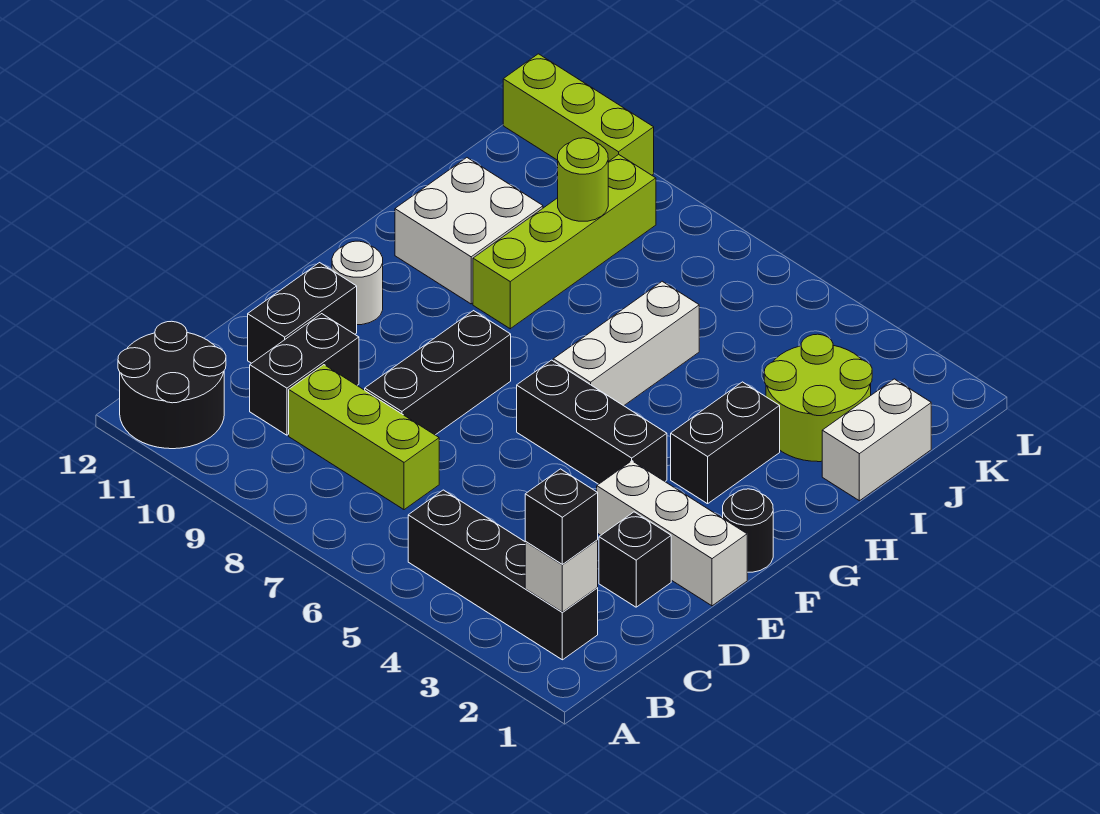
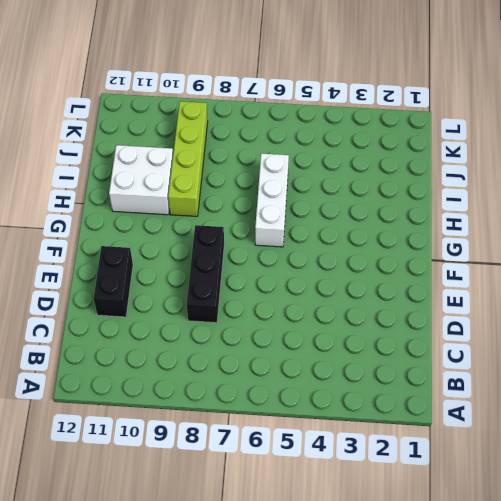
none -> black 2x2 round brick [118,321,226,449]
none -> black 1x4 brick [408,490,598,660]
none -> lime 1x3 brick [289,365,439,510]

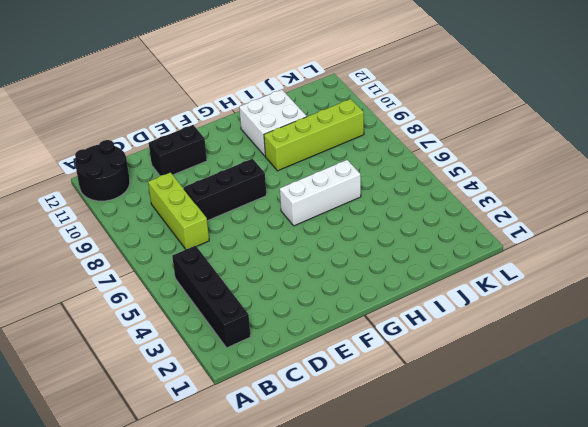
none -> black 1x2 brick [250,314,359,435]
none -> black 1x1 brick [599,512,671,607]
none -> white 1x3 brick [597,461,747,606]

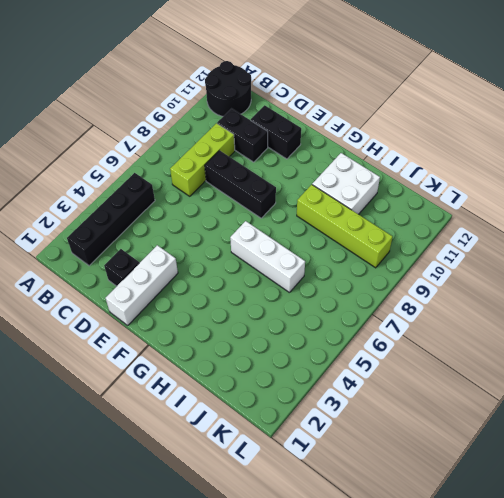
none -> black 1x1 round brick [723,489,773,572]
none -> black 1x3 brick [517,360,667,484]
none -> white 1x1 round brick [332,241,383,325]

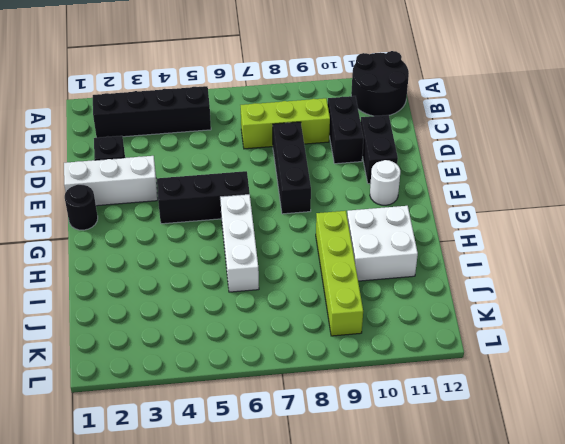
none -> black 1x2 brick [671,382,780,504]
none -> white 1x2 brick [822,379,931,501]
none -> lime 2x2 round brick [764,334,872,462]

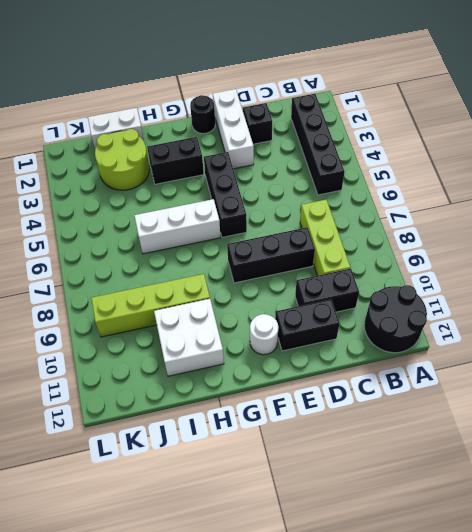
none -> lime 1x3 brick [503,54,654,175]
none -> white 1x1 brick [525,540,598,612]
none -> lime 1x1 round brick [558,138,608,221]

